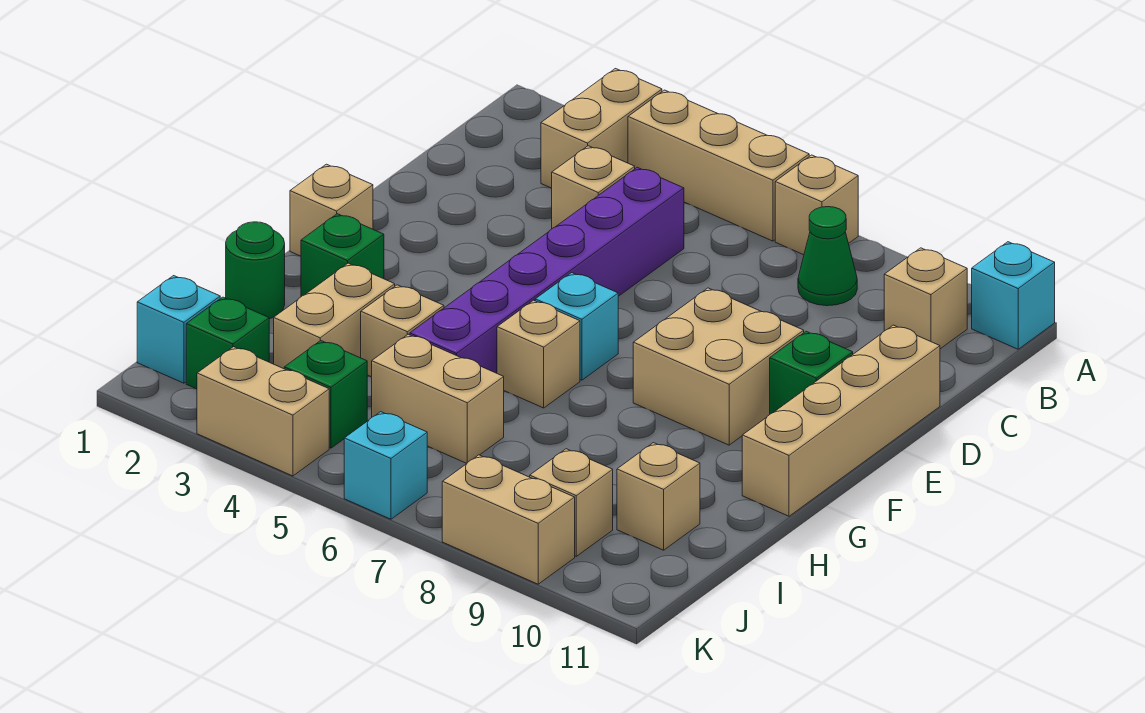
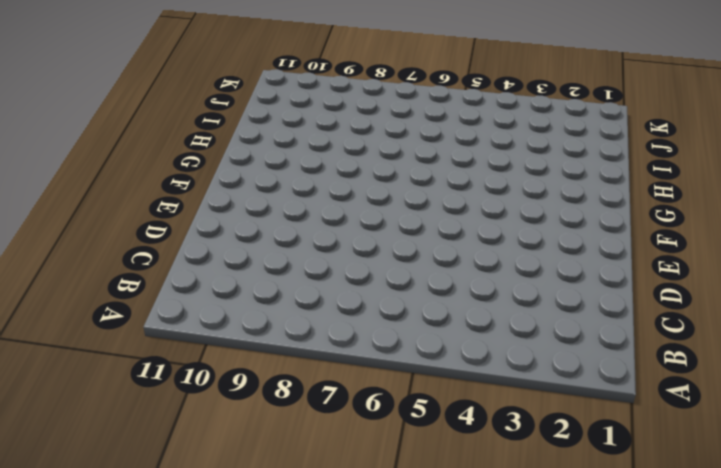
none -> tan 1x2 brick [541,69,662,188]
none -> tan 1x3 brick [628,90,809,241]
none -> tan 1x1 brick [775,155,858,255]

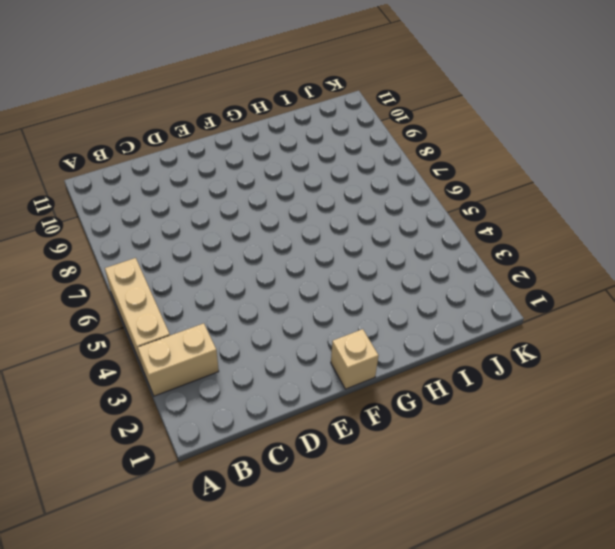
none -> tan 1x1 brick [775,155,858,255]
none -> cyan 1x1 brick [972,242,1055,349]
none -> green 1x1 cone [798,207,857,306]

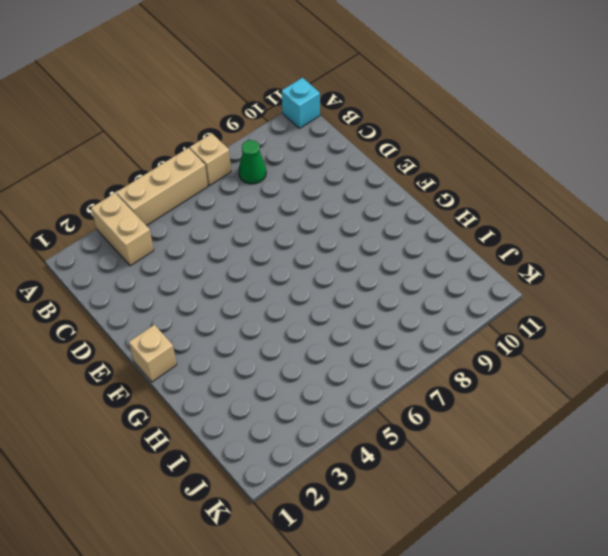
none -> tan 1x1 brick [884,248,967,349]
none -> tan 1x1 brick [551,146,635,228]
none -> purple 1x6 brick [410,167,684,373]

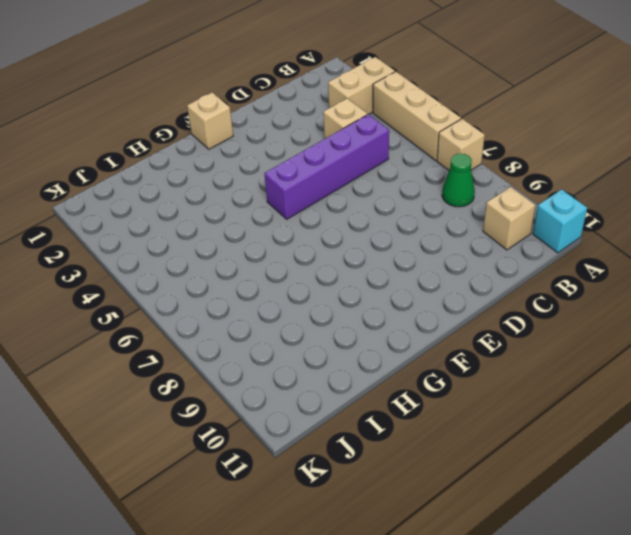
purple 1x4 brick [264,114,389,219] -> purple 1x6 brick [410,167,684,373]
none -> tan 1x4 brick [742,325,940,516]
none -> tan 2x2 brick [633,288,804,445]
none -> green 1x1 brick [770,331,853,414]

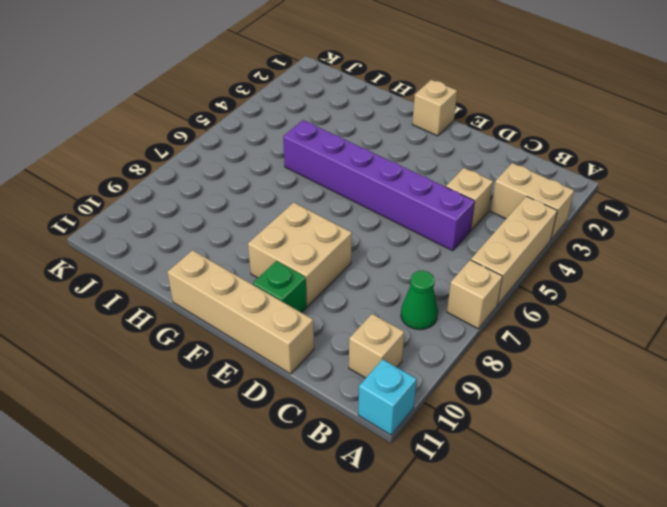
none -> cyan 1x1 brick [535,273,618,380]
none -> green 1x1 brick [301,214,384,297]
none -> tan 1x1 brick [497,300,580,408]

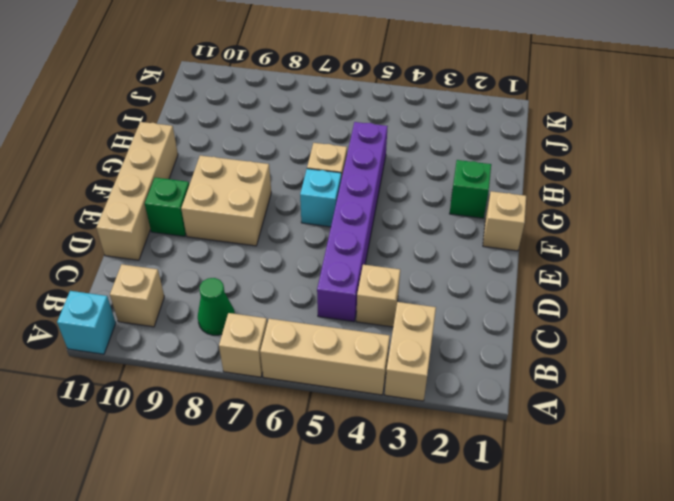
none -> green 1x1 round brick [226,222,285,319]
none -> tan 1x2 brick [274,263,395,369]
none -> tan 1x1 brick [361,285,444,377]

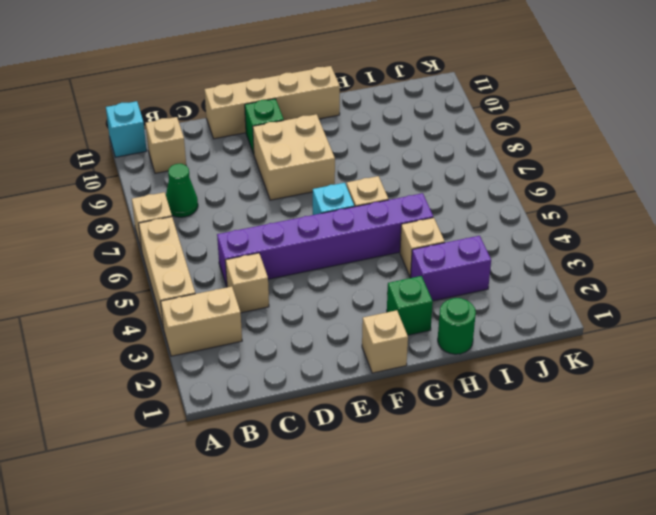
purple 1x2 brick [411,236,491,301] -> tan 1x2 brick [274,263,395,369]
none -> tan 1x2 brick [372,334,504,464]
none -> tan 1x1 brick [617,443,700,550]
none -> cyan 1x1 brick [137,276,220,383]

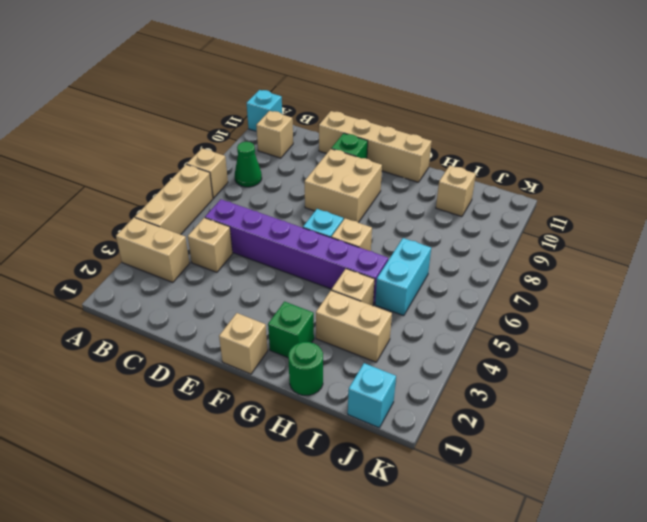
cyan 1x2 brick [375,238,431,316] -> tan 1x2 brick [372,334,504,464]
none -> green 1x1 brick [186,297,269,389]
none -> green 1x1 brick [284,340,367,448]
none -> tan 1x1 brick [530,449,613,556]

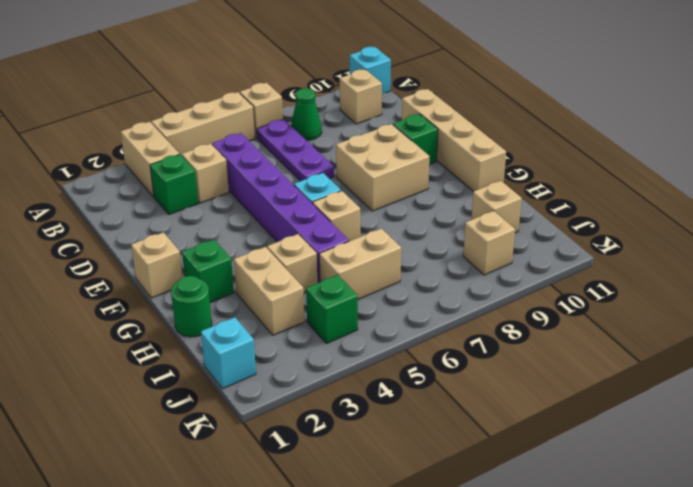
purple 1x3 plate [257,119,334,181] -> none
green 1x1 brick [150,154,198,214] -> green 1x1 brick moved to [186,297,269,389]
none -> tan 1x2 brick [197,347,329,476]
none -> cyan 1x1 brick [344,412,427,519]
none -> tan 1x2 brick [442,455,575,584]

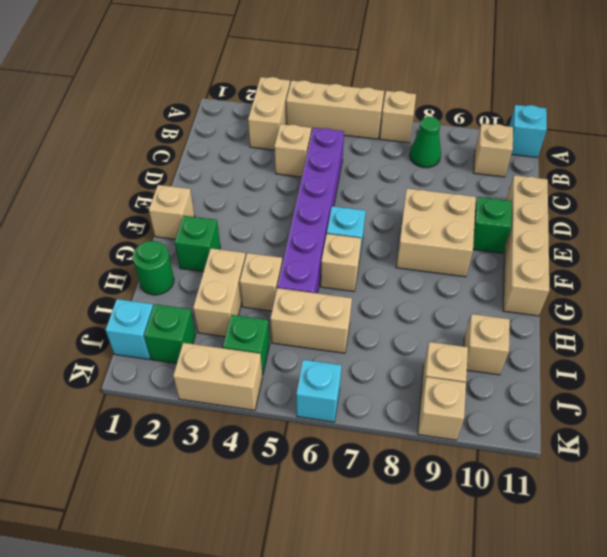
tan 1x1 brick [418,377,466,440] -> tan 1x2 brick [442,455,575,584]

